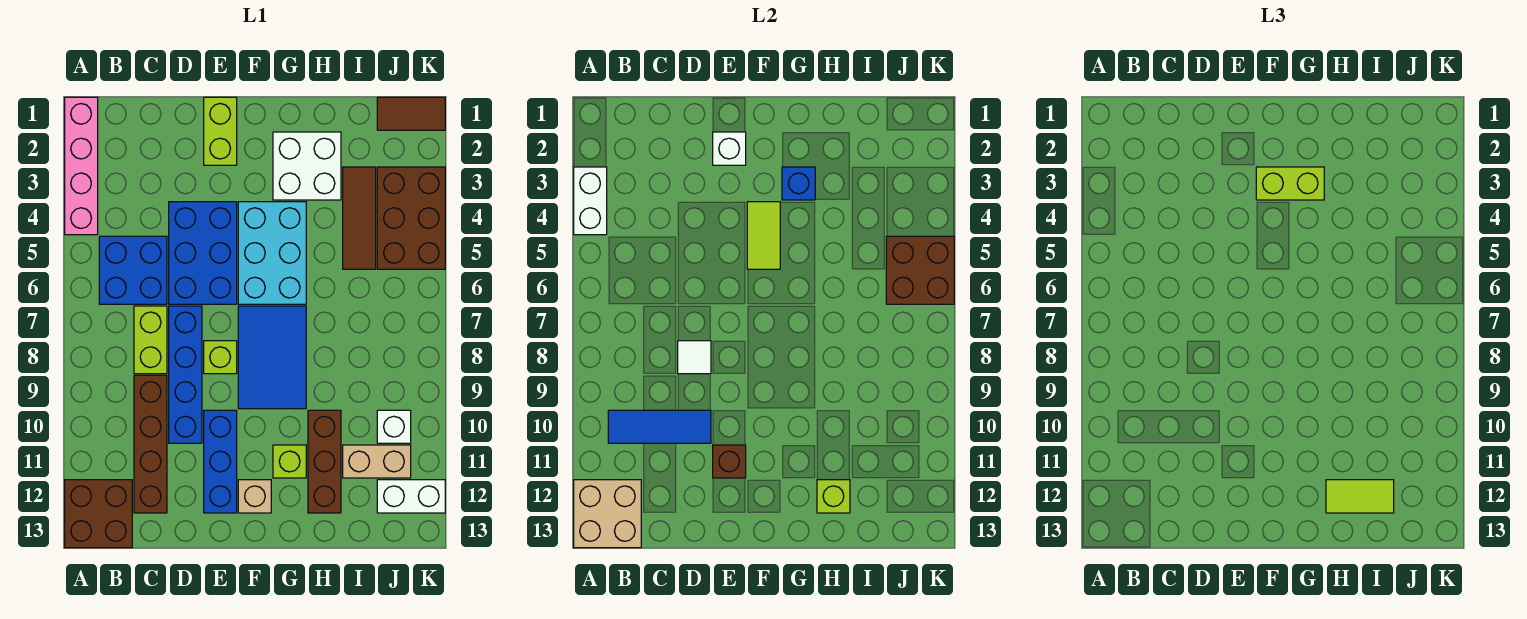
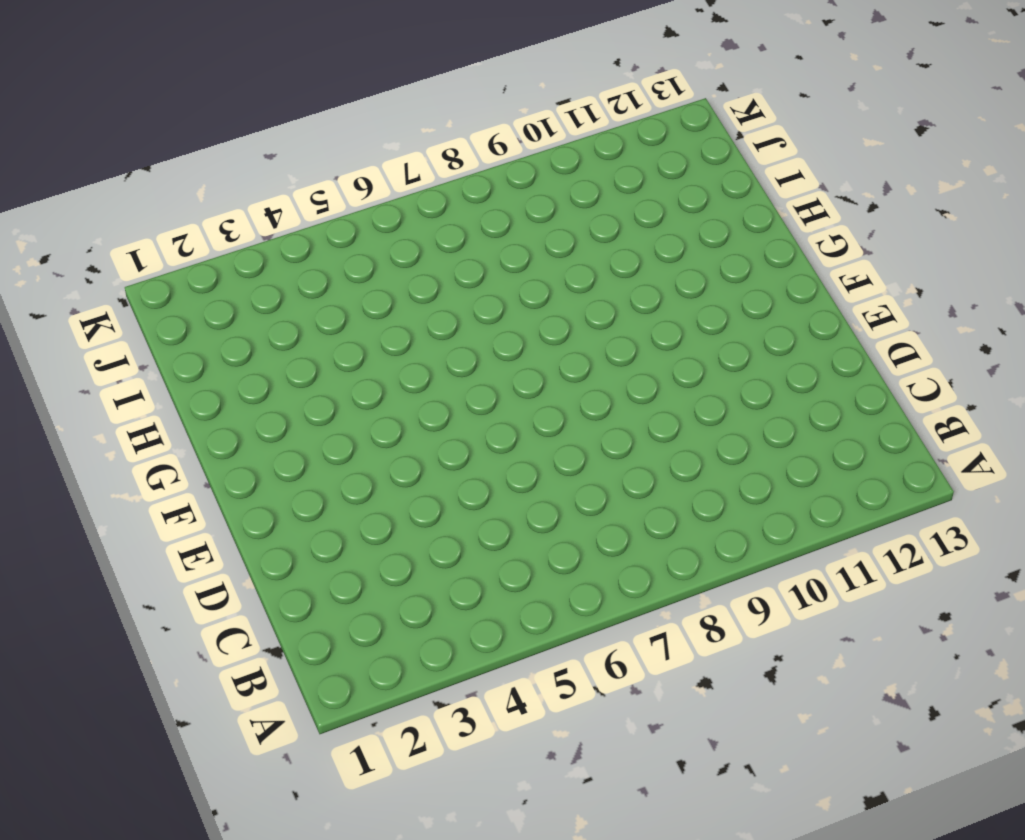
none -> pink 1x4 brick [65,97,98,235]
none -> brown 2x2 brick [65,480,132,548]
none -> blue 2x2 brick [99,236,167,304]
none -> lime 1x2 brick [134,306,167,374]

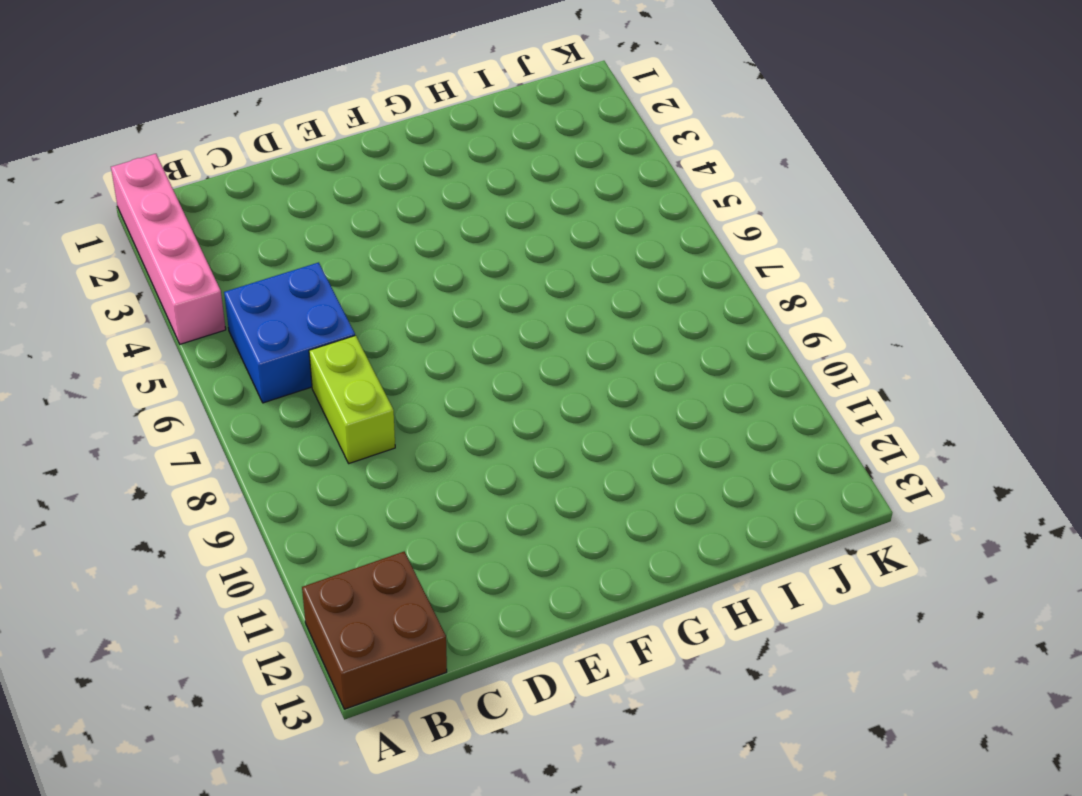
none -> brown 1x4 brick [134,375,167,513]
none -> blue 2x3 brick [169,202,237,304]
none -> blue 1x4 brick [169,306,202,443]
none -> lime 1x2 brick [204,97,237,165]

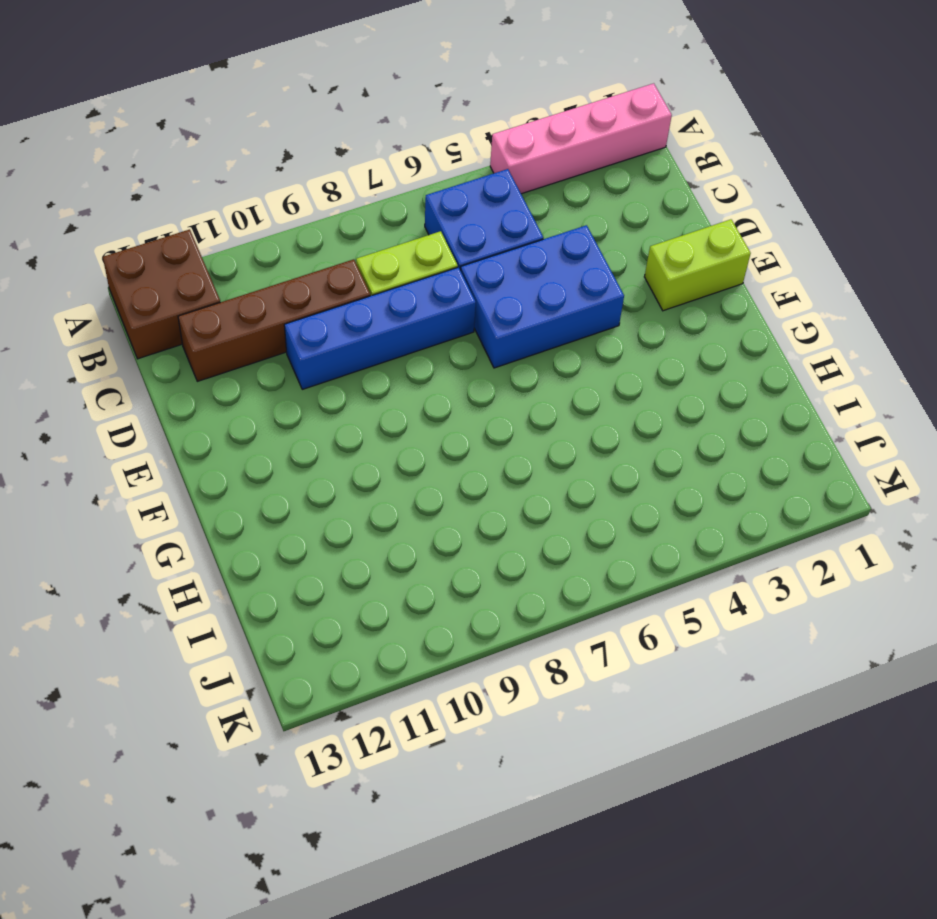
none -> lime 1x1 brick [204,341,237,374]
none -> blue 1x3 brick [204,410,237,513]
none -> cyan 2x3 brick [238,202,306,304]
none -> blue 2x3 tile [238,306,306,409]

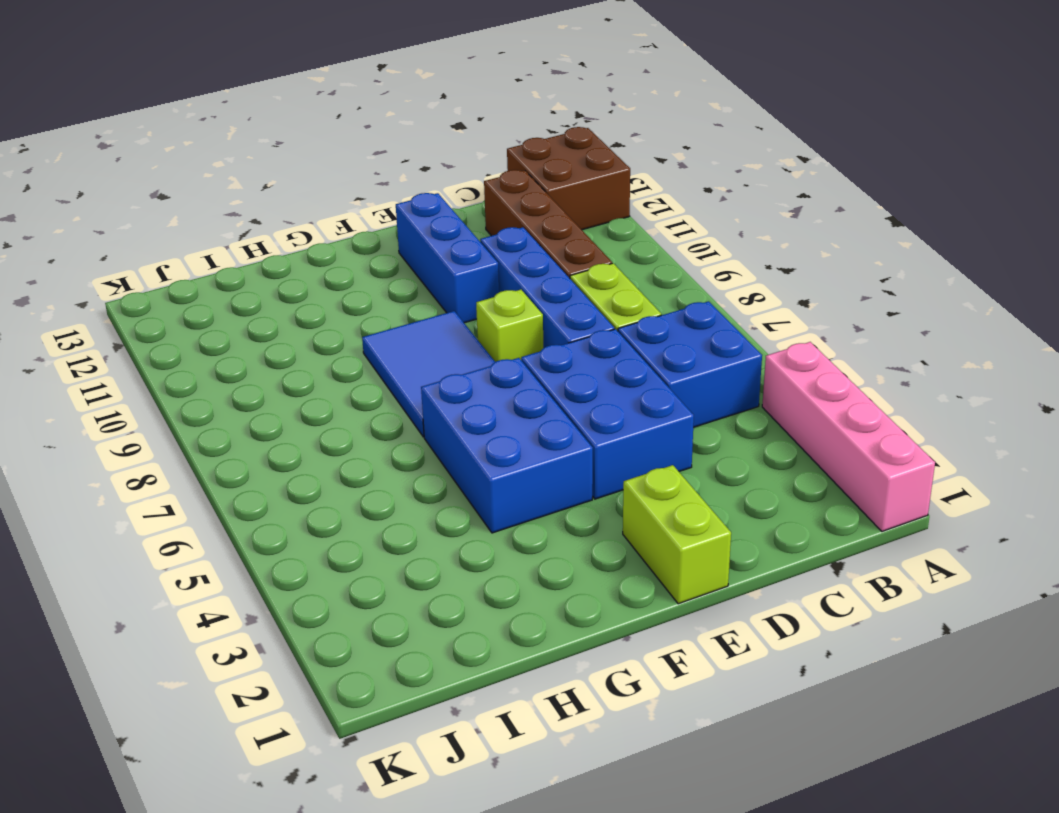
blue 2x3 brick [421,358,593,533] -> cyan 2x3 brick [238,202,306,304]
none -> tan 1x1 brick [238,480,271,513]
none -> white 2x2 brick [273,132,341,200]
none -> lime 1x1 brick [273,445,306,478]
none -> brown 1x3 brick [308,410,341,513]

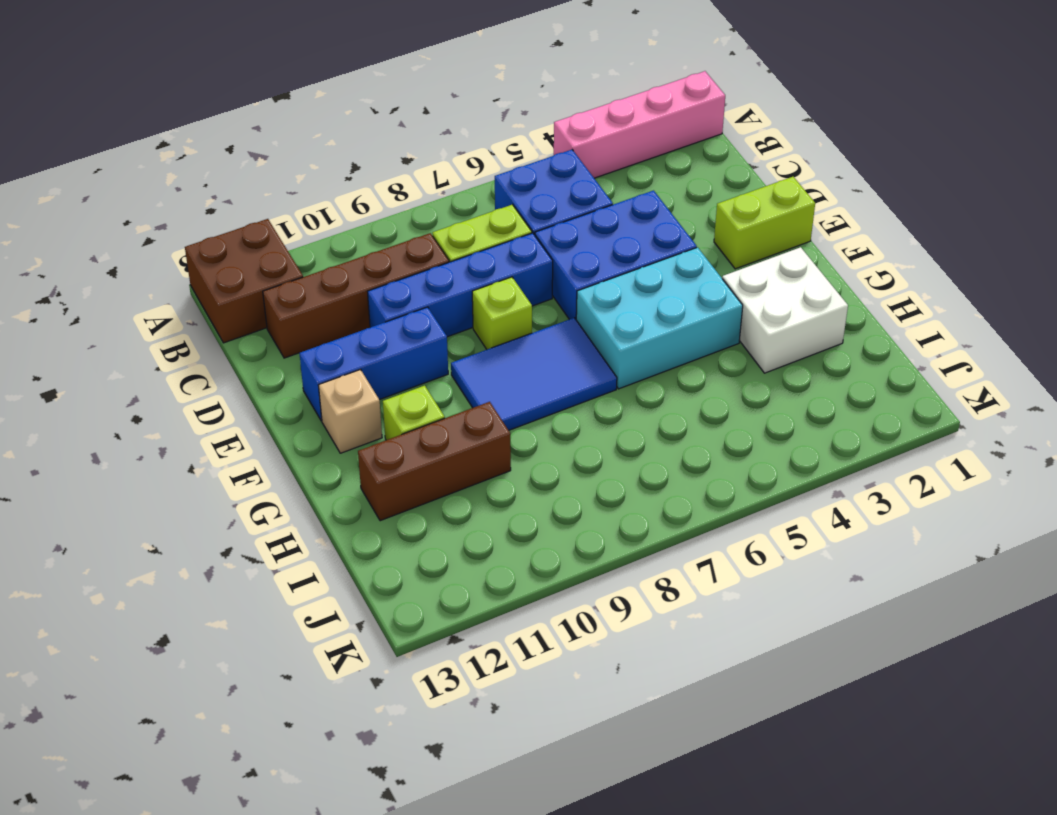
none -> brown 1x3 tile [343,167,376,269]
none -> tan 1x2 brick [343,445,411,478]
none -> brown 1x2 tile [377,97,445,130]
none -> brown 2x3 brick [377,167,445,269]

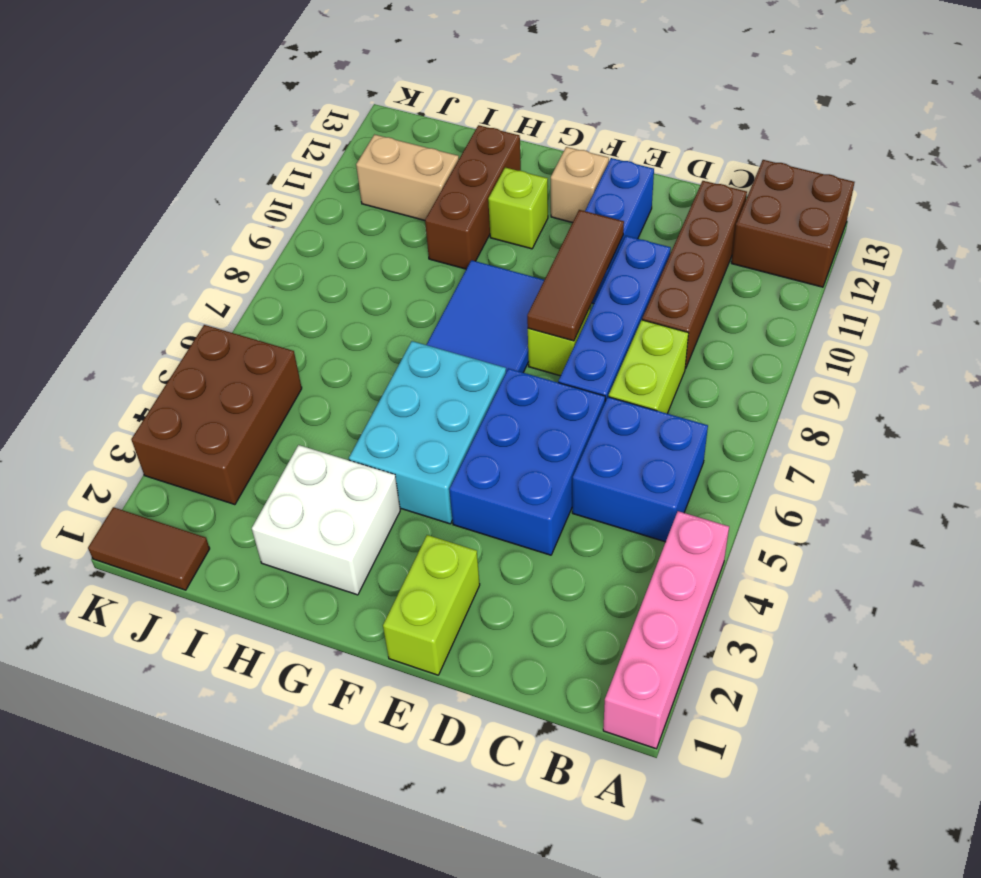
brown 1x3 tile [527,210,624,341] -> brown 1x3 tile moved to [343,167,376,269]
none -> white 1x1 brick [377,410,411,443]
none -> white 1x2 brick [377,480,445,513]
none -> white 1x2 brick [574,167,607,235]
none -> tan 2x2 brick [574,480,641,548]

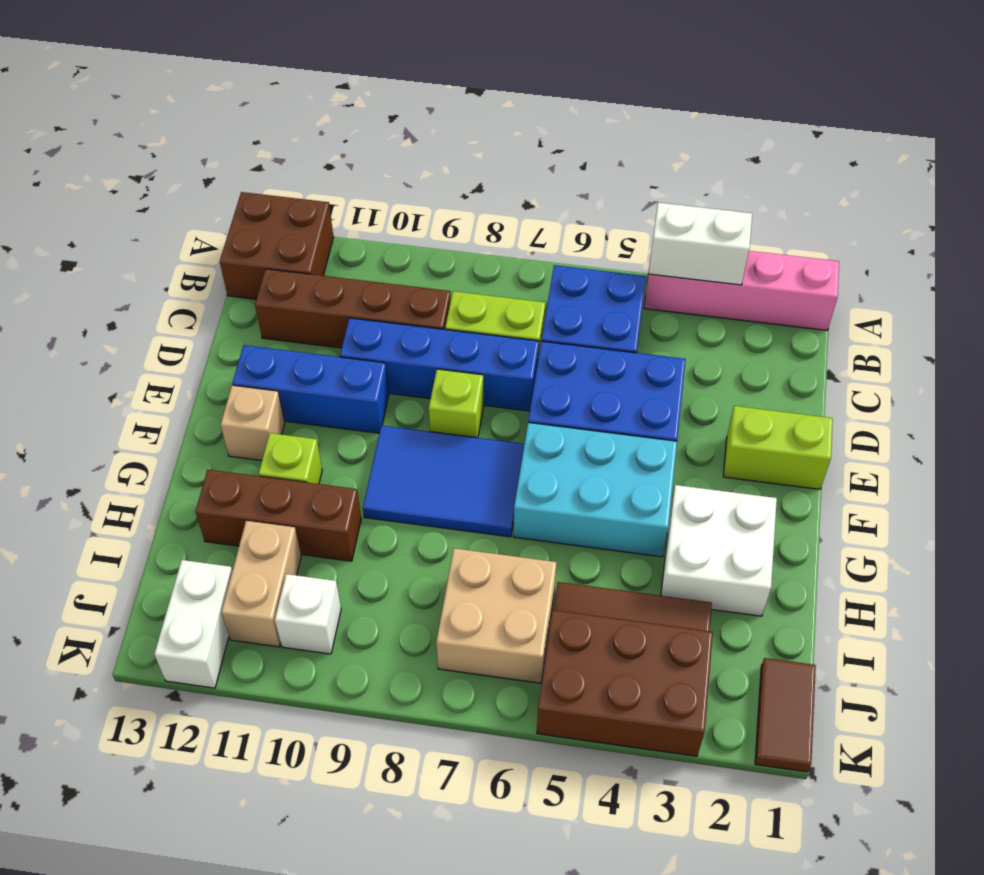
tan 2x2 brick [436,548,557,683] -> tan 2x2 brick moved to [574,480,641,548]
none -> blue 1x3 tile [608,410,711,443]
none -> white 1x1 tile [678,341,711,374]
none -> white 1x1 brick [713,132,746,165]
none -> brown 1x1 brick [713,445,746,478]

